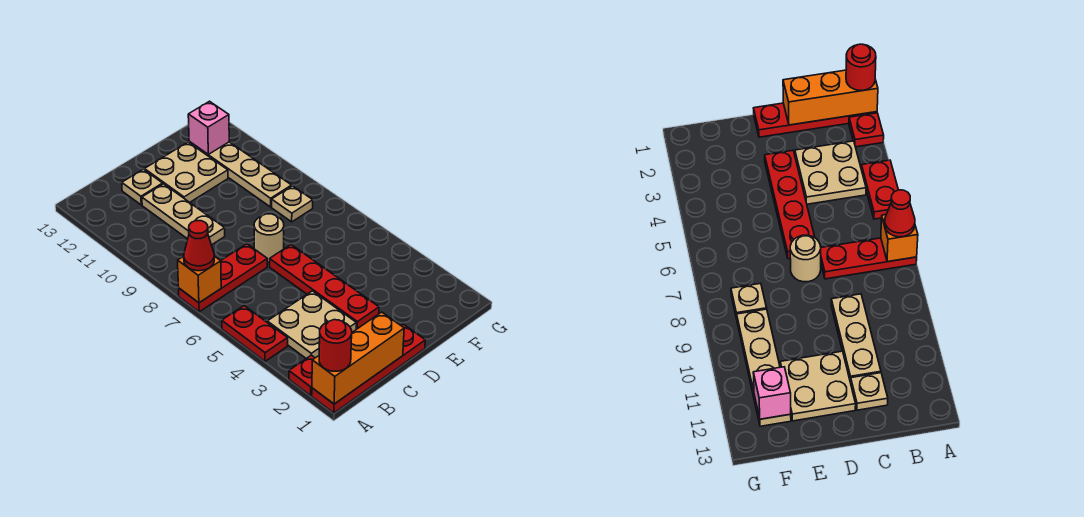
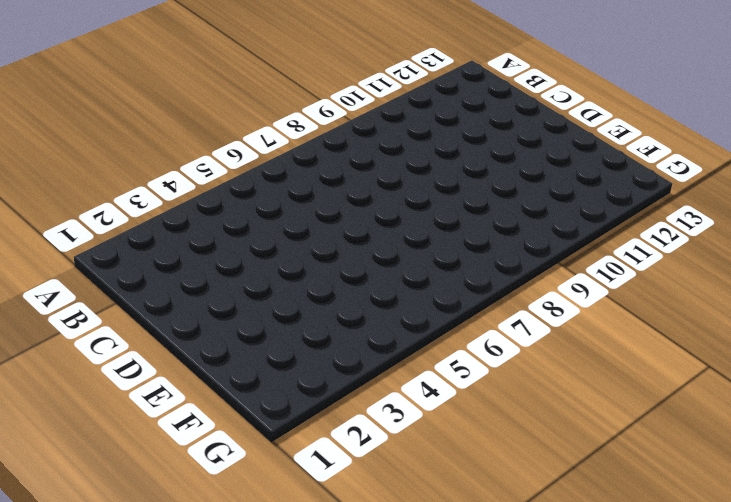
none -> red 1x4 plate [312,324,425,413]
none -> red 1x1 plate [289,355,315,395]
none -> red 1x2 plate [222,306,288,361]

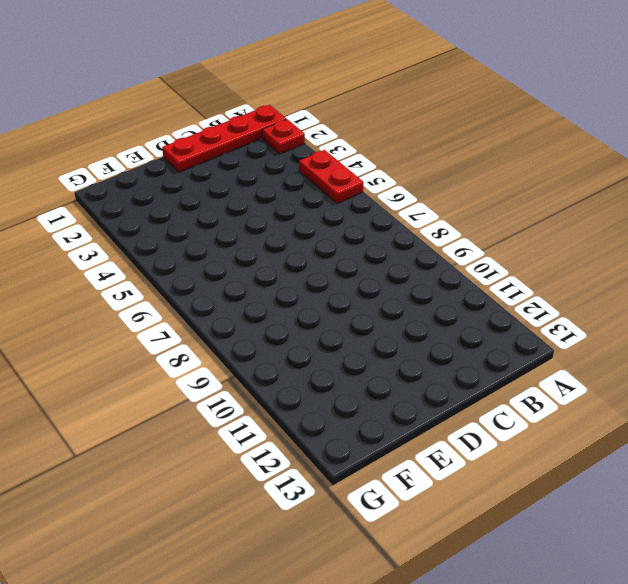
none -> red 1x3 plate [179,244,267,312]
none -> tan 2x2 plate [267,291,356,358]
none -> tan 1x3 plate [142,184,225,245]

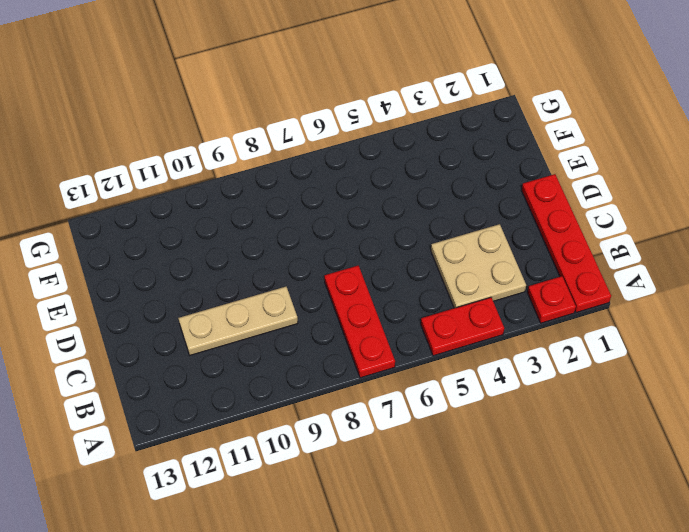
none -> tan 1x1 plate [122,169,163,205]
none -> red 1x4 plate [270,245,379,329]
none -> tan 1x1 round brick [254,214,284,262]

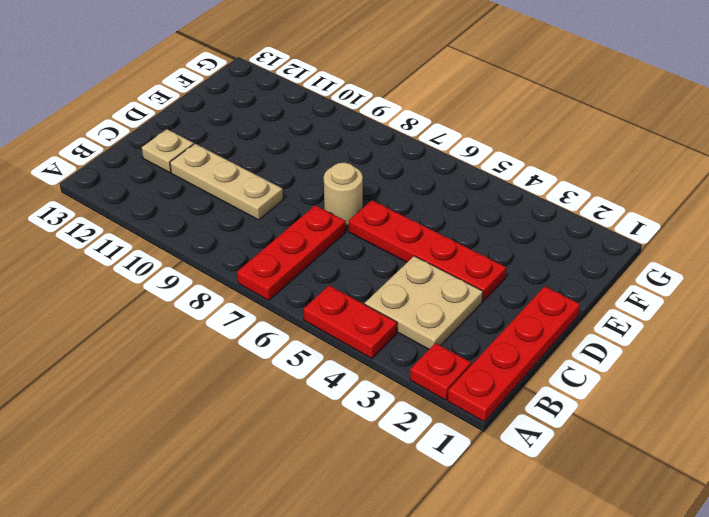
none -> tan 2x2 plate [145,142,228,202]
none -> tan 1x1 plate [272,186,313,222]
none -> tan 1x4 plate [189,142,292,207]

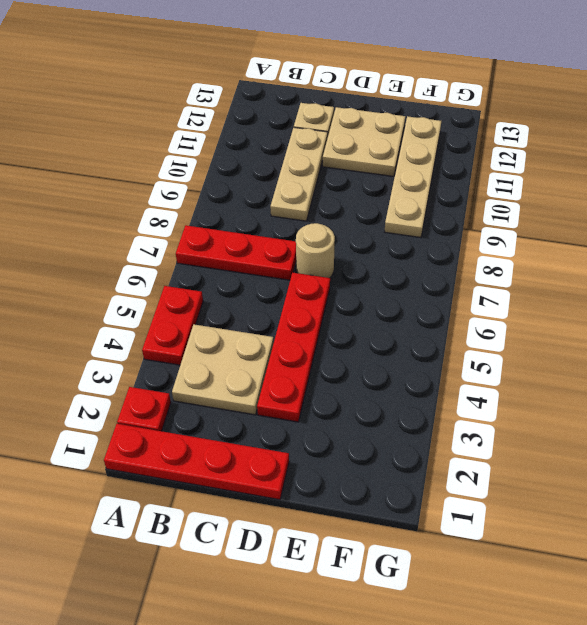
none -> tan 1x1 plate [272,186,313,222]
none -> orange 1x3 brick [312,312,404,404]
none -> orange 1x1 brick [178,256,221,303]

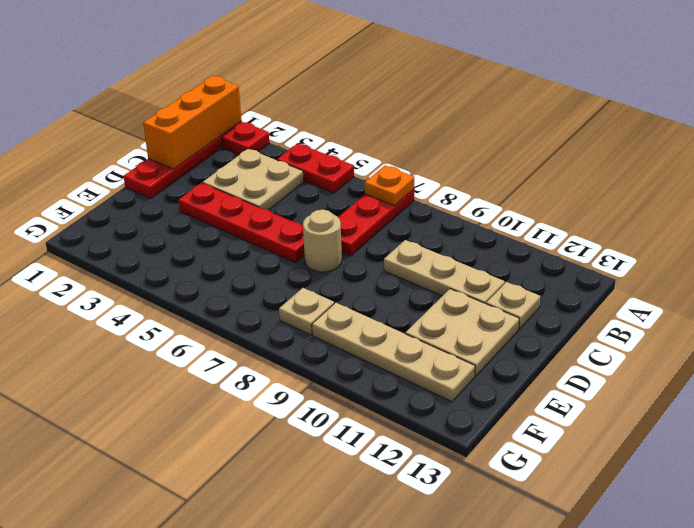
orange 1x1 plate [365,165,414,206] -> orange 1x1 brick [178,256,221,303]
none -> pink 1x1 brick [188,101,229,154]
none -> red 1x1 round brick [319,320,352,371]
none -> red 1x1 cone [184,221,214,271]

